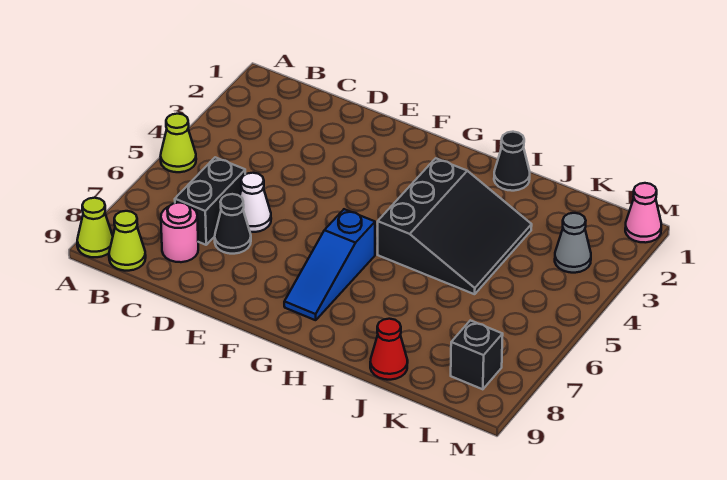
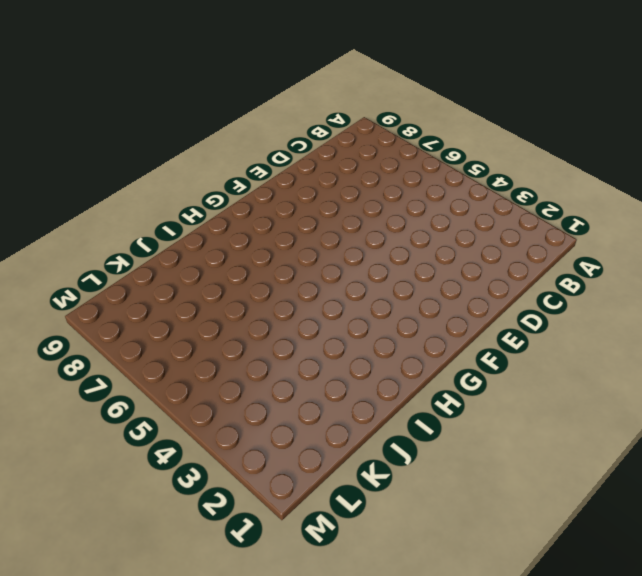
none -> lime 1x1 cone [161,114,196,172]
none -> lime 1x1 cone [77,198,113,257]
none -> lime 1x1 cone [109,211,146,271]

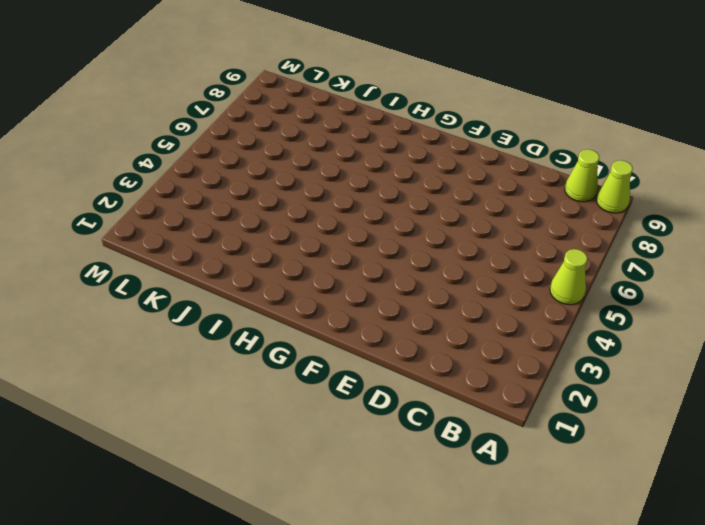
none -> black 1x2 brick [175,157,245,245]
none -> pink 1x1 round brick [161,203,198,262]
none -> white 1x1 cone [240,173,271,232]

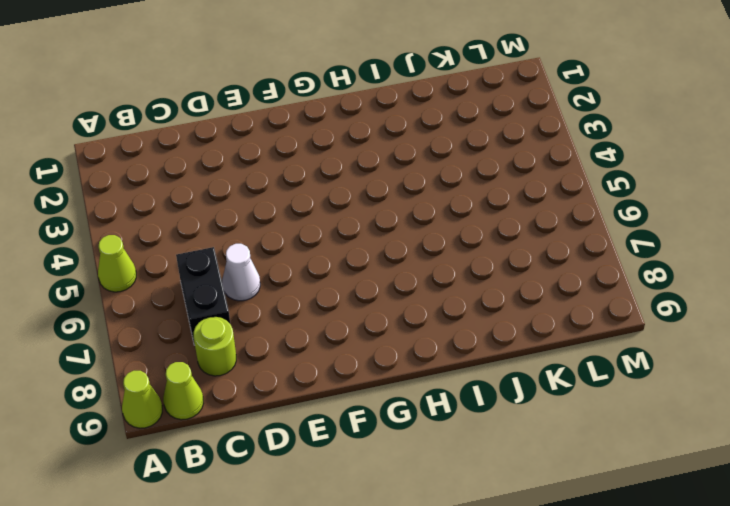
lime 1x1 round brick [194,317,236,376] -> pink 1x1 round brick [161,203,198,262]
none -> black 1x1 cone [215,194,251,254]
none -> blue 1x3 slope [284,209,375,320]
none -> black 3x3 slope [378,158,532,294]

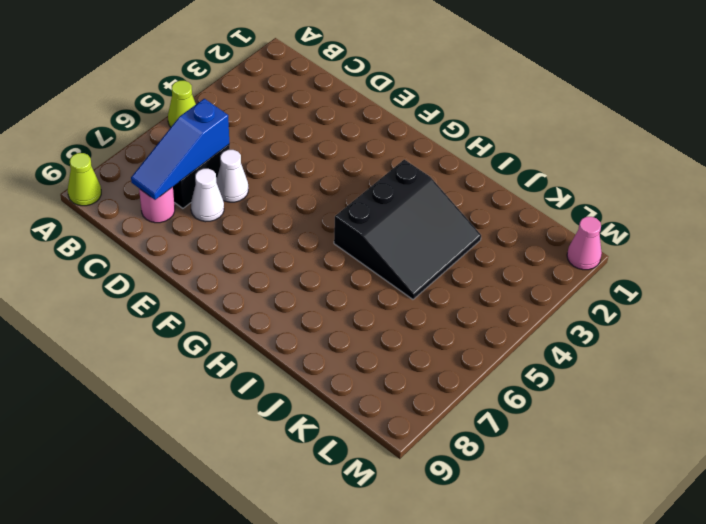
blue 1x3 slope [131,99,229,200] -> blue 1x3 slope moved to [284,209,375,320]
white 1x1 cone [191,169,224,222] -> black 1x1 cone [215,194,251,254]
none -> lime 1x1 cone [109,211,146,271]
none -> black 1x1 cone [494,132,530,191]
none -> red 1x1 cone [370,319,408,380]

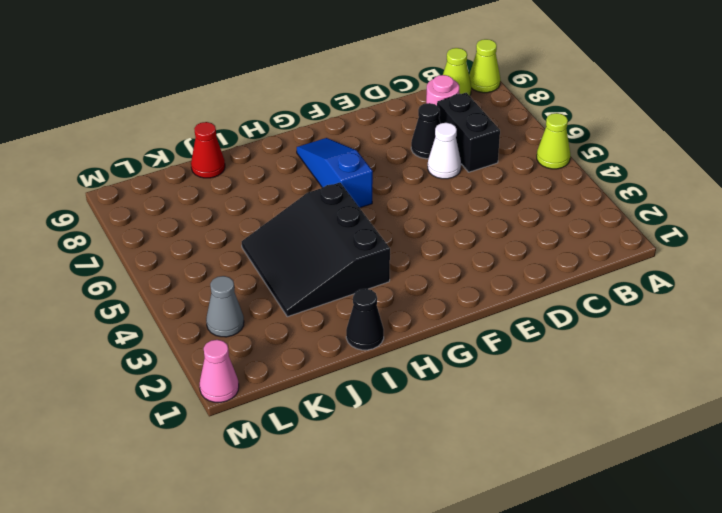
none -> black 1x1 brick [451,320,503,389]

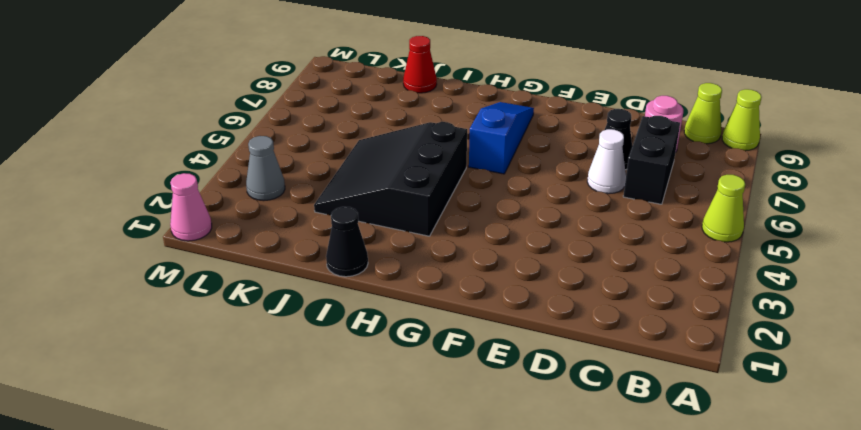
none -> black 1x1 brick [451,320,503,389]

